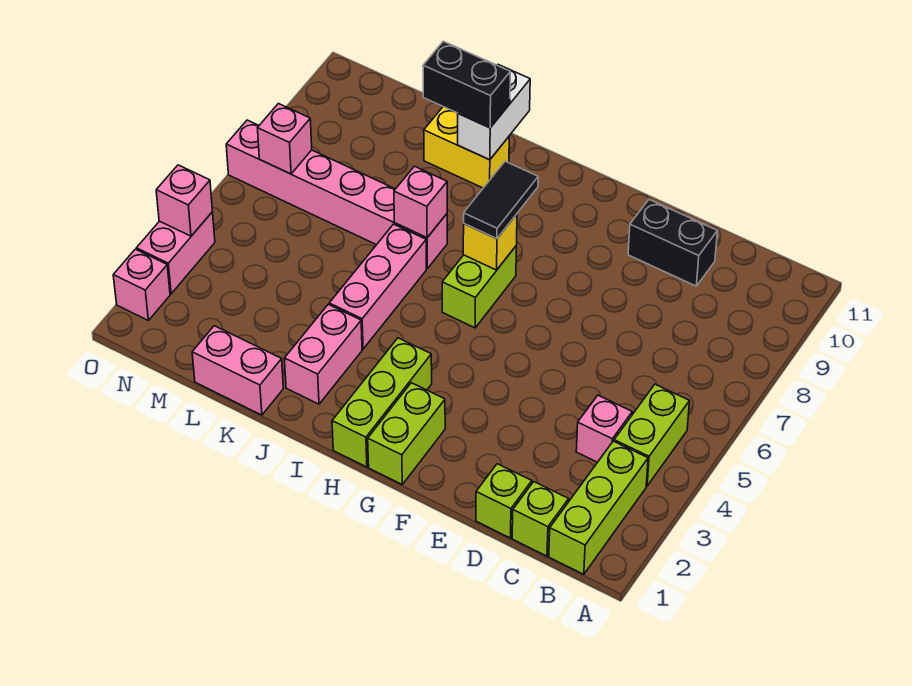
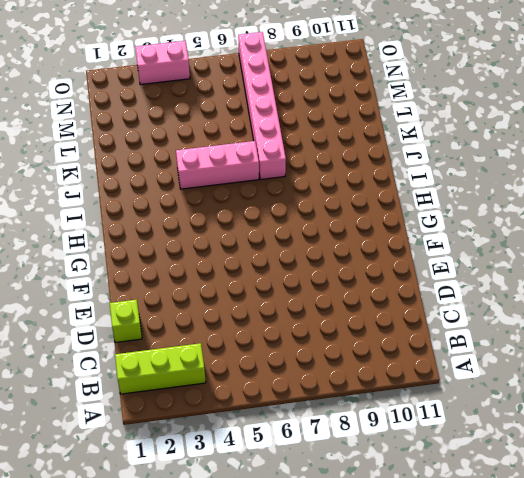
none -> lime 1x2 brick [614,384,690,486]
none -> lime 1x1 brick [512,482,569,556]
none -> pink 1x1 brick [576,395,632,462]

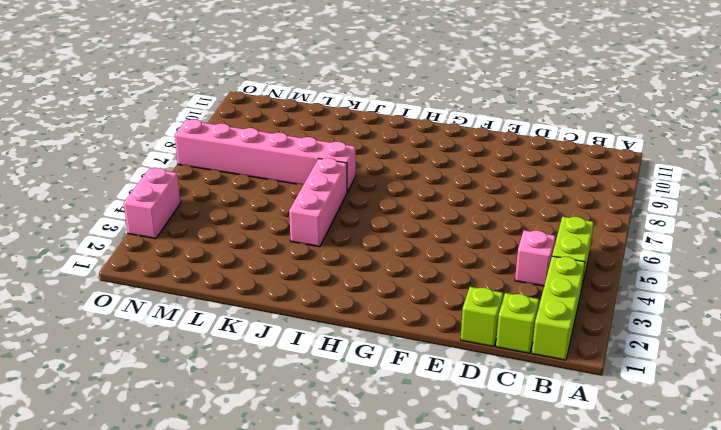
none -> black 1x2 brick [628,200,717,286]
none -> lime 1x2 brick [368,383,445,484]
none -> lime 1x3 brick [332,338,432,467]

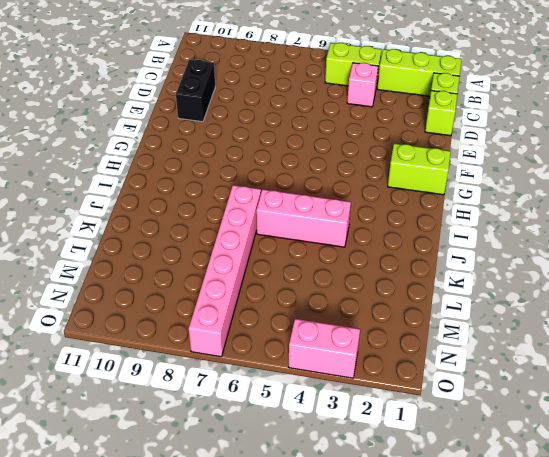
none -> lime 1x3 brick [332,338,432,467]
none -> lime 1x2 brick [442,246,516,328]
none -> pink 1x2 brick [284,304,362,404]

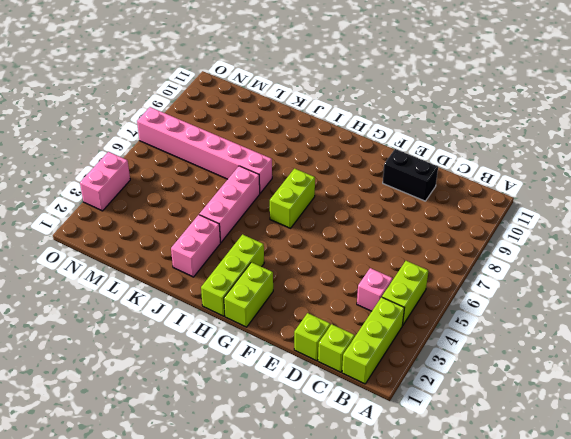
none -> yellow 1x2 brick [424,107,509,188]
none -> pink 1x2 brick [192,326,283,415]
none -> pink 1x1 brick [113,249,170,320]

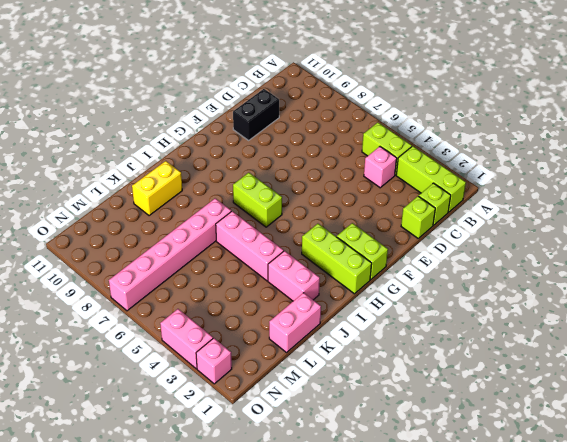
none -> yellow 1x1 brick [463,214,517,270]
none -> pink 1x1 brick [394,166,447,238]
none -> white 1x2 brick [458,65,530,160]

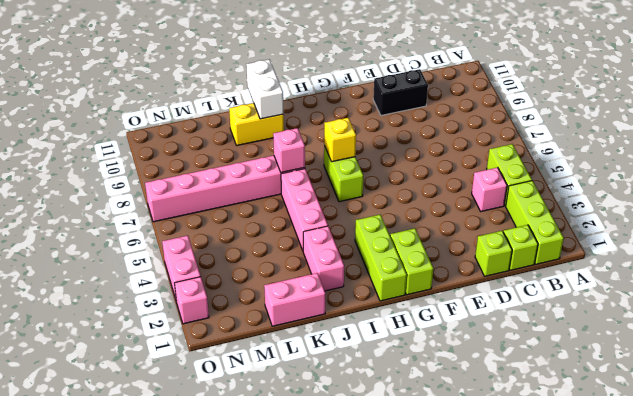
none -> pink 1x1 brick [258,104,312,174]
none -> pink 1x1 brick [156,165,212,236]
none -> black 1x2 tile [464,161,538,239]

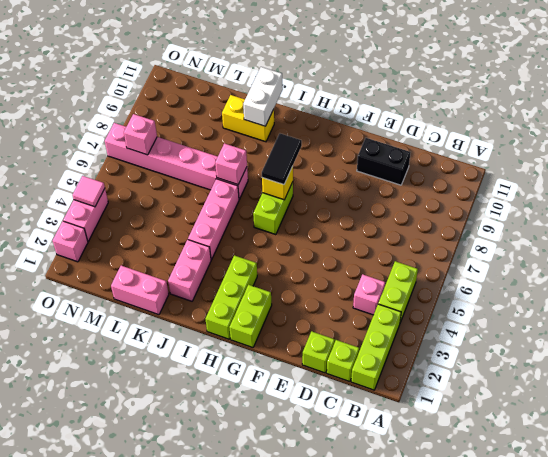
pink 1x1 tile [73,176,105,207] -> pink 1x1 brick [156,165,212,236]
none -> black 1x2 brick [423,41,510,128]

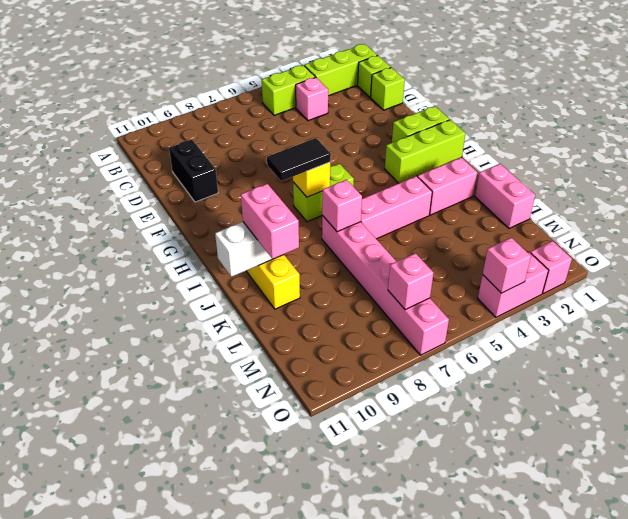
pink 1x2 brick [241,184,299,259] -> black 1x2 brick [423,41,510,128]

